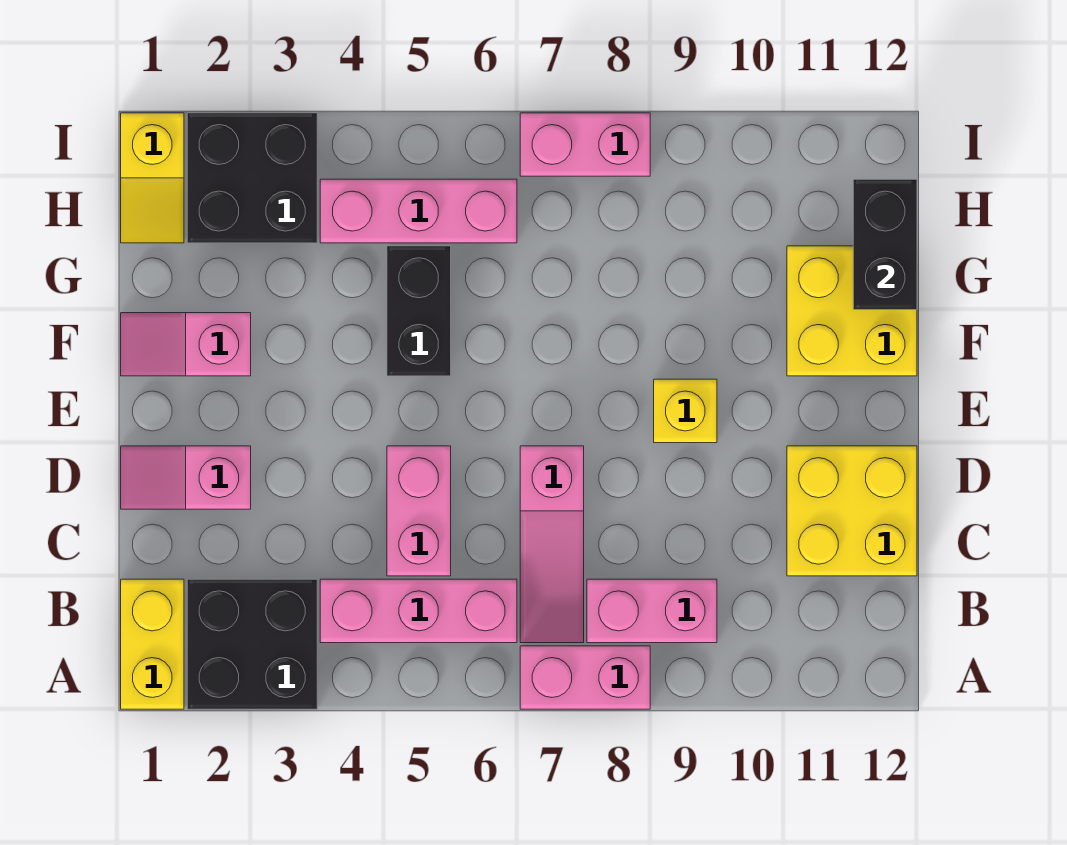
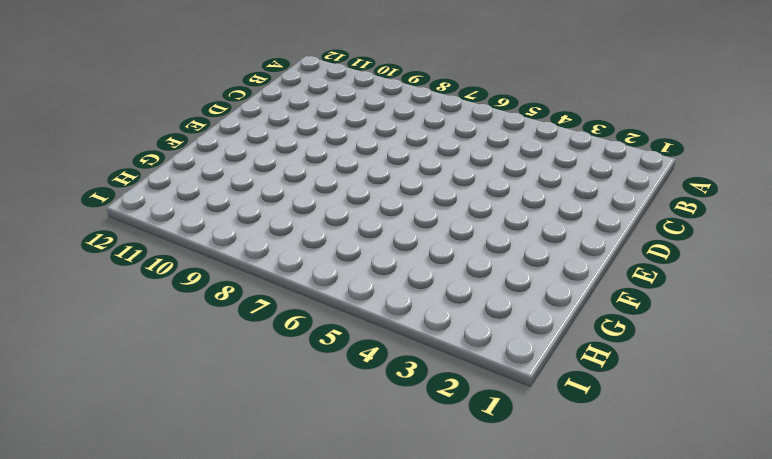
none -> yellow 1x2 brick [121,579,184,709]
none -> black 2x2 brick [187,579,317,709]
none -> pink 1x2 brick [520,646,650,709]

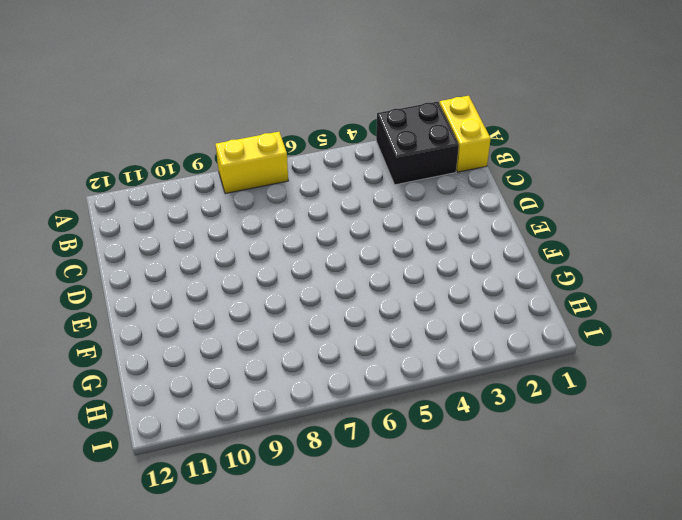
yellow 1x2 brick [216,132,288,194] -> pink 1x2 brick [520,646,650,709]
none -> pink 1x3 brick [320,579,517,643]
none -> pink 1x3 slope [520,446,584,643]
none -> pink 1x2 brick [587,579,717,643]

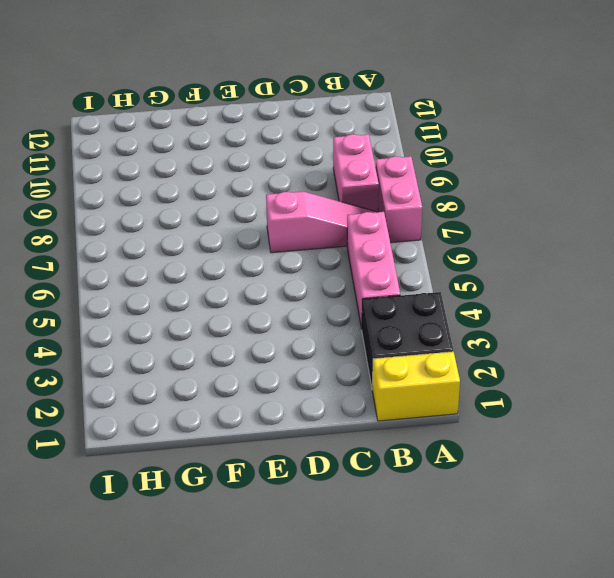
none -> pink 1x2 brick [387,446,451,576]
none -> yellow 2x2 brick [787,446,917,576]
none -> pink 1x2 slope [121,446,251,509]

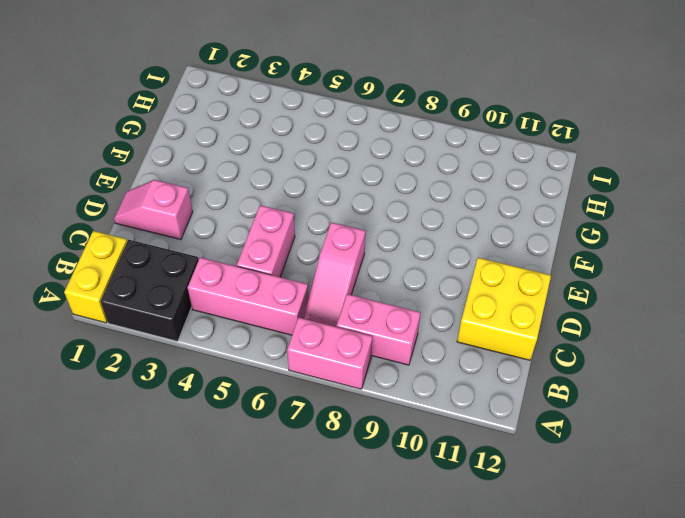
none -> yellow 1x1 brick [654,379,717,443]
none -> pink 1x2 slope [121,313,251,376]
none -> black 1x2 brick [387,246,451,376]

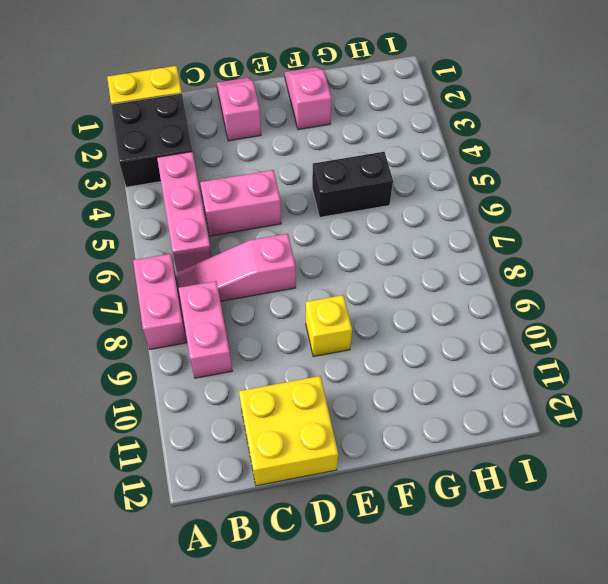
none -> yellow 2x2 brick [787,246,917,376]
none -> yellow 1x2 slope [121,113,184,243]
none -> black 2x2 brick [187,113,317,243]

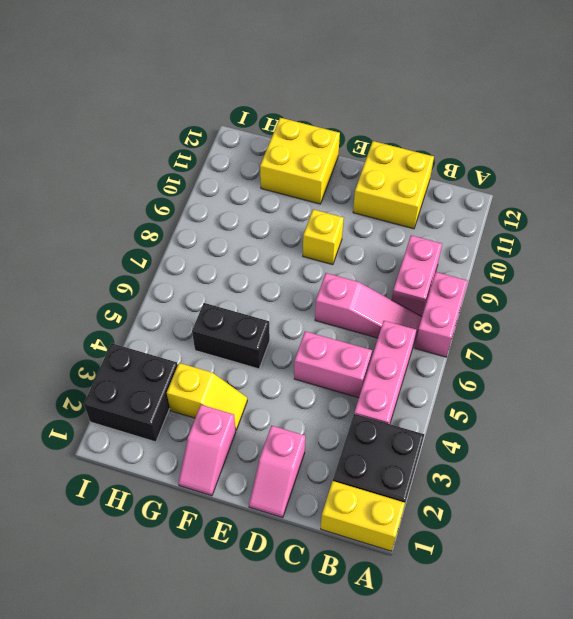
yellow 1x2 slope [167,363,247,430] -> yellow 1x2 slope moved to [121,113,184,243]
none -> pink 1x3 brick [320,179,517,243]
none -> pink 1x2 brick [520,113,650,176]
none -> black 1x2 brick [853,179,917,310]

